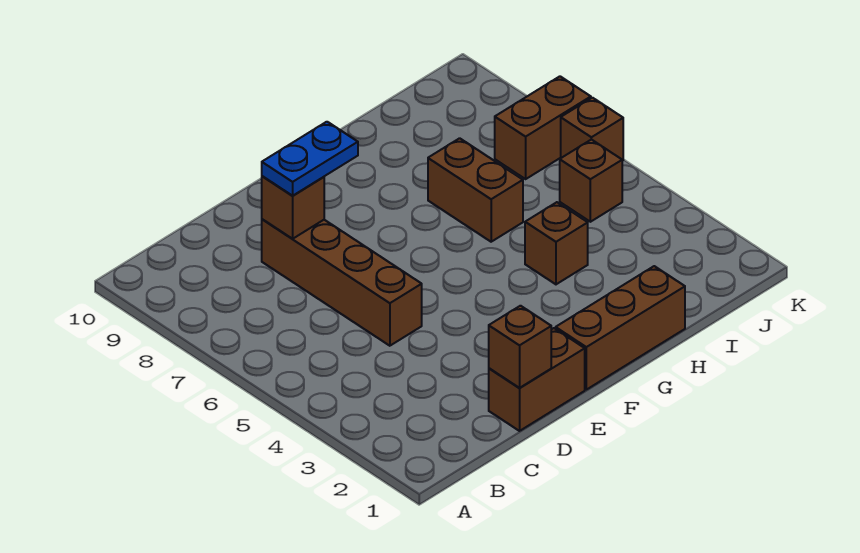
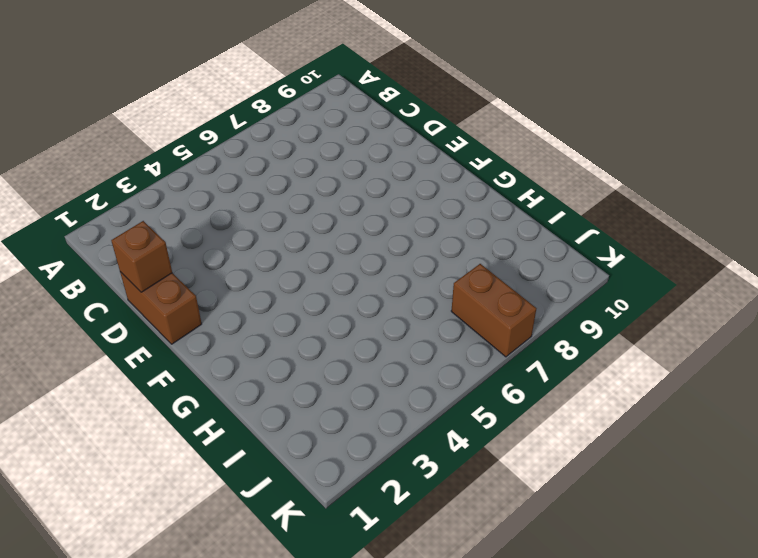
none -> brown 1x4 brick [262,219,422,346]
none -> brown 1x3 brick [556,266,685,390]

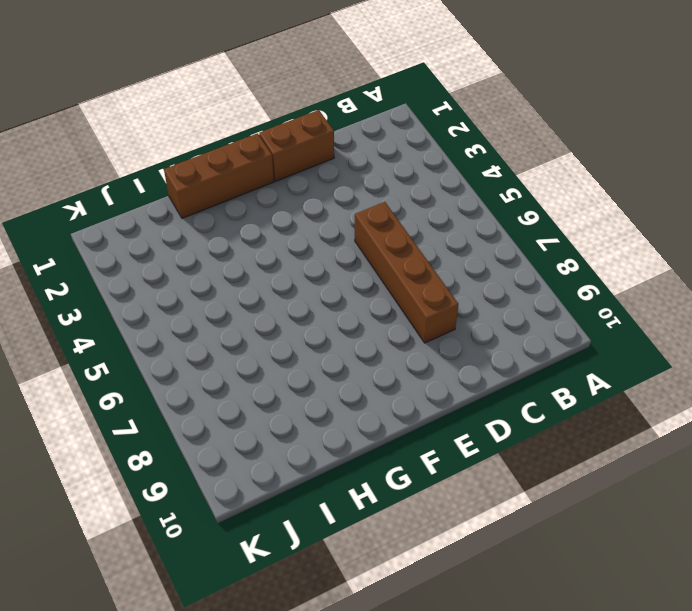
none -> brown 1x1 brick [525,202,588,284]
none -> brown 1x2 brick [428,138,523,242]

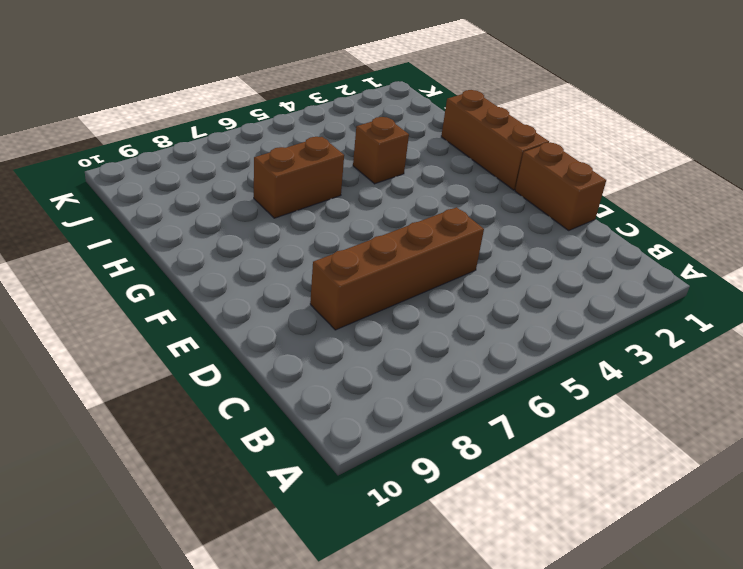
none -> brown 1x1 brick [560,139,622,222]
none -> brown 1x2 brick [495,76,591,179]

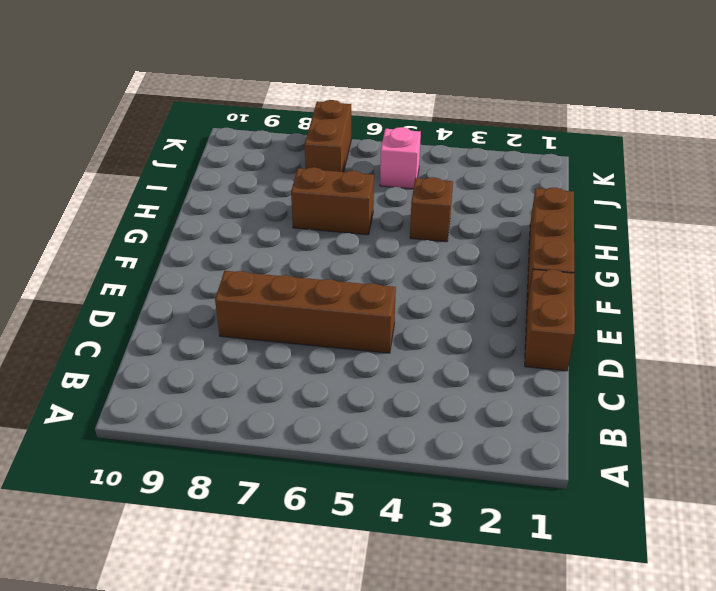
pink 1x1 brick [380,127,421,189] -> brown 1x1 brick [560,139,622,222]
none -> brown 1x1 brick [561,98,623,161]
none -> brown 1x1 brick [489,306,551,388]

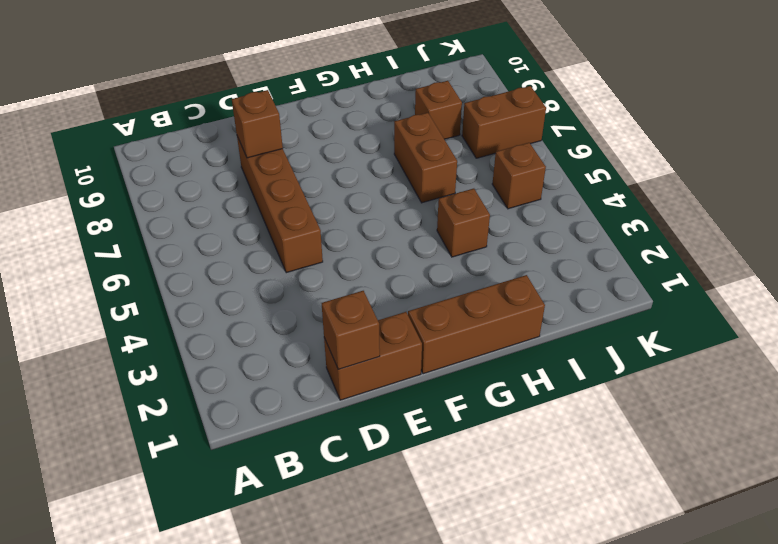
brown 1x1 brick [415,81,462,139] -> brown 1x1 brick moved to [561,98,623,161]
none -> blue 1x2 plate [262,122,358,196]

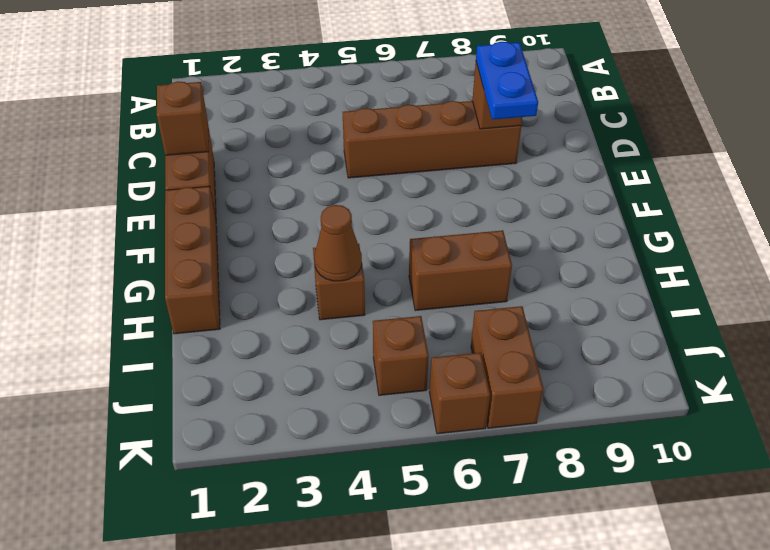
brown 1x1 cone [314,205,362,281] -> none

